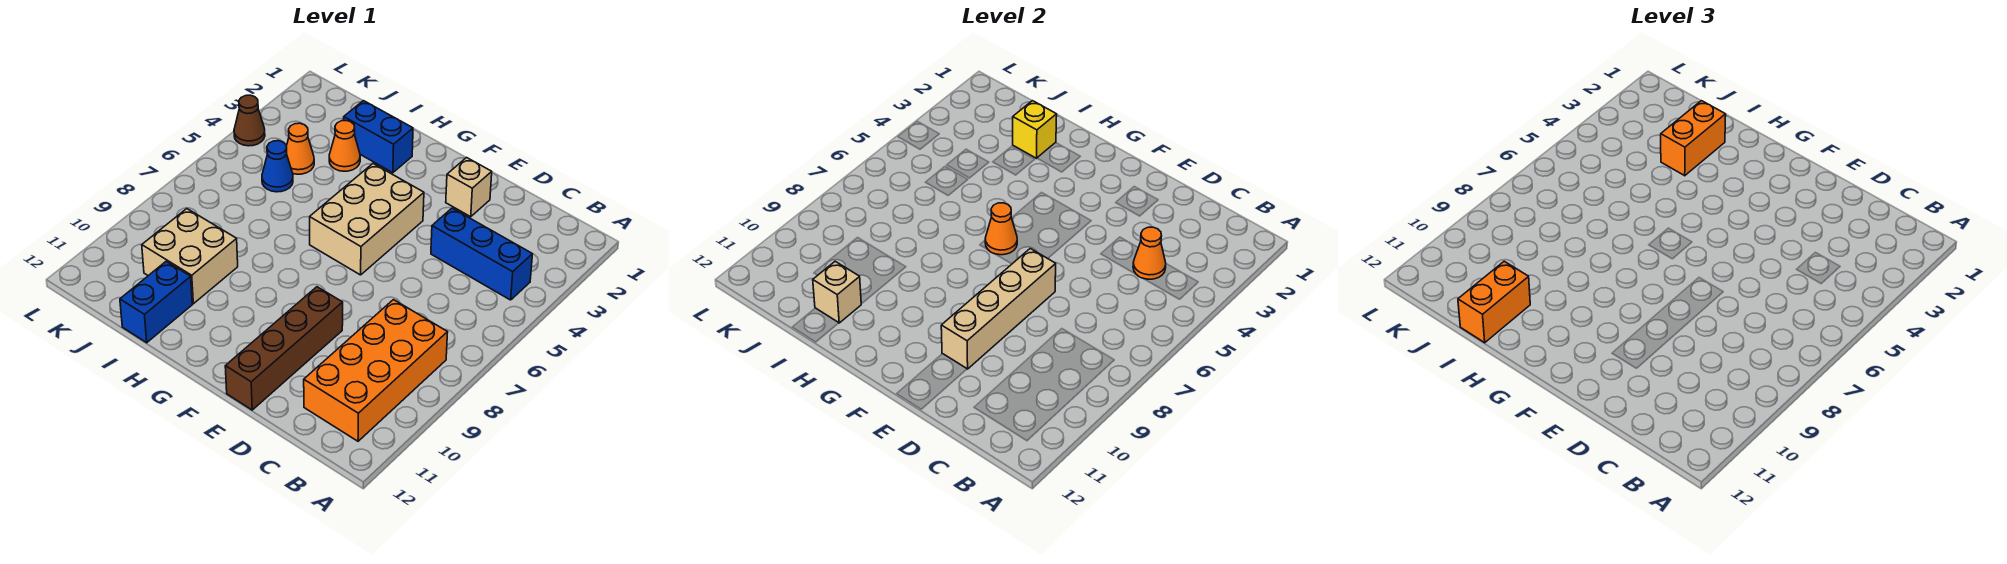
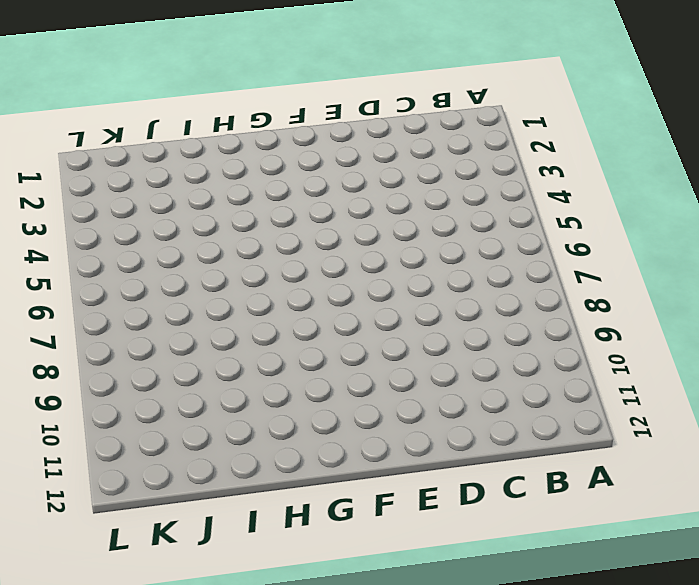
none -> blue 1x3 brick [431,208,532,300]
none -> orange 2x4 brick [304,300,448,441]
none -> tan 1x1 brick [446,157,492,217]

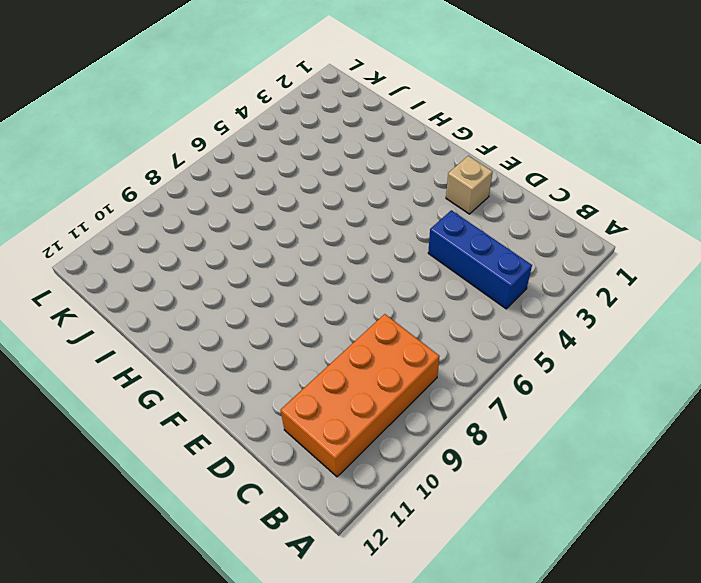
none -> brown 1x4 brick [225,287,343,410]
none -> tan 2x3 brick [310,164,424,275]
none -> blue 1x2 brick [344,101,413,173]

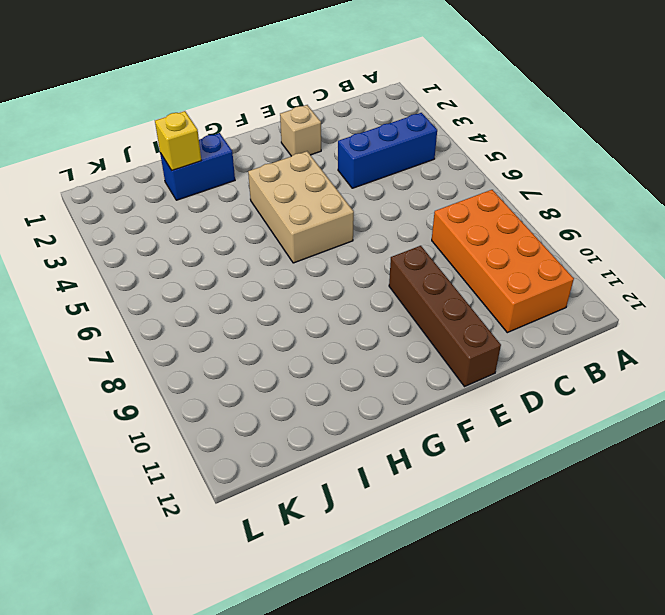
none -> orange 1x1 cone [329,121,360,171]
none -> tan 2x2 brick [142,209,238,304]
none -> blue 1x2 brick [120,261,192,343]

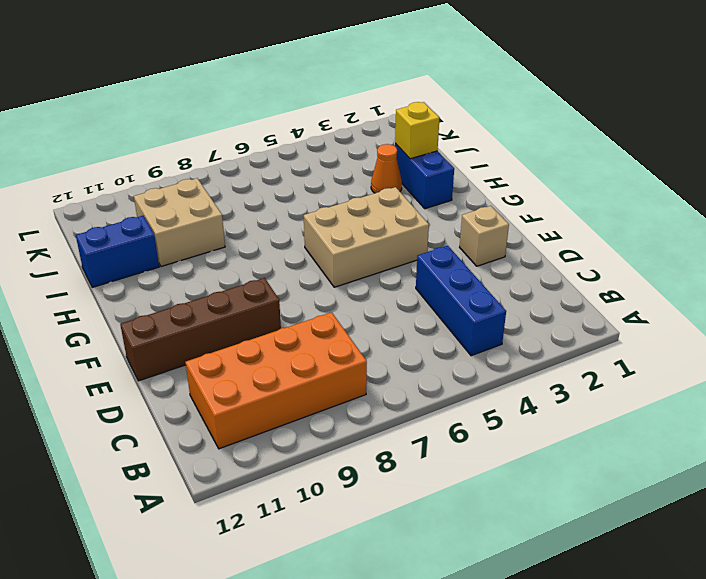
none -> orange 1x1 cone [286,123,314,174]
none -> blue 1x1 cone [262,141,293,192]
none -> brown 1x1 cone [234,95,265,146]

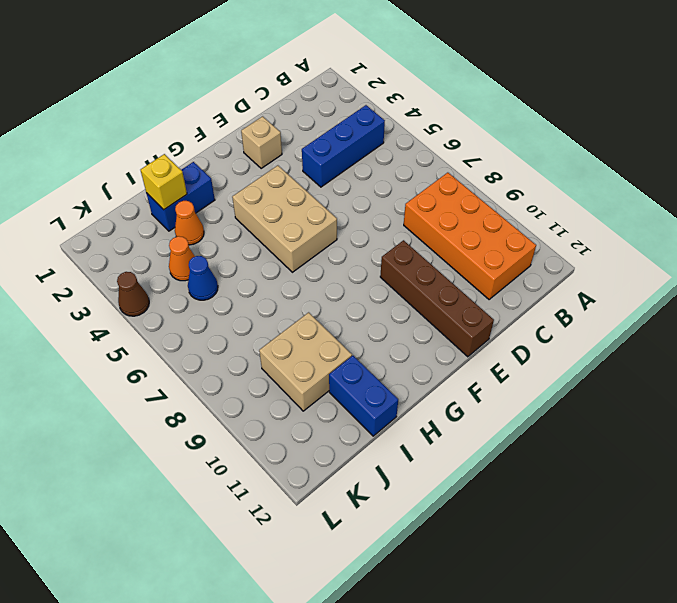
none -> orange 1x1 cone [1133,227,1166,279]
none -> tan 1x4 brick [941,249,1056,369]
none -> orange 1x1 cone [985,203,1017,255]

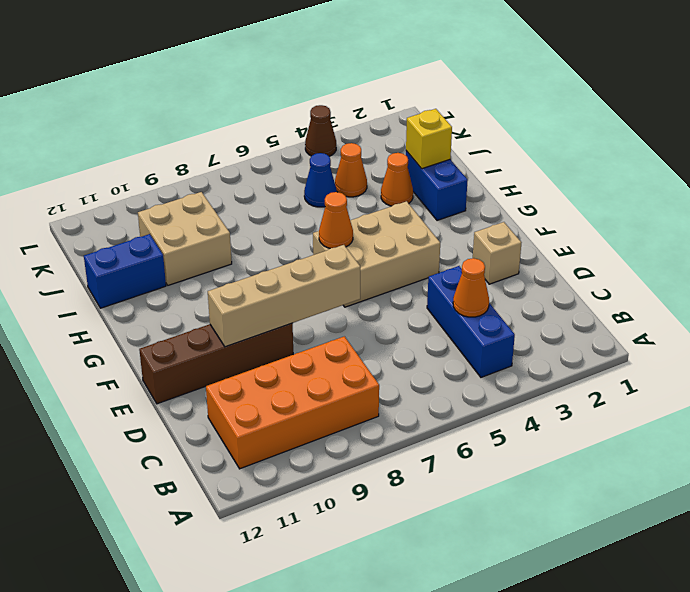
none -> tan 1x1 brick [813,261,861,323]
none -> orange 1x2 brick [1661,101,1726,176]
none -> orange 1x2 brick [1458,261,1530,343]

